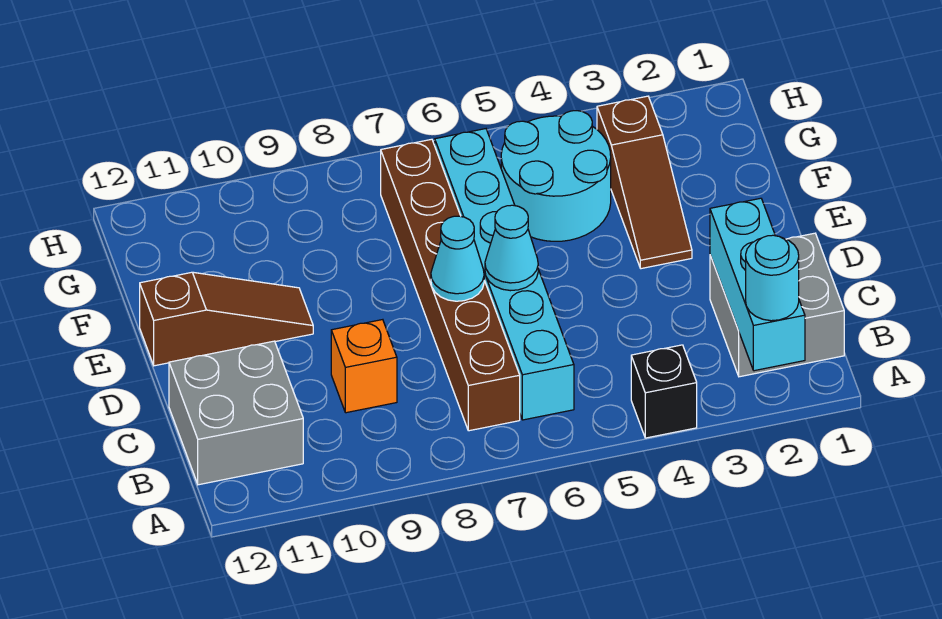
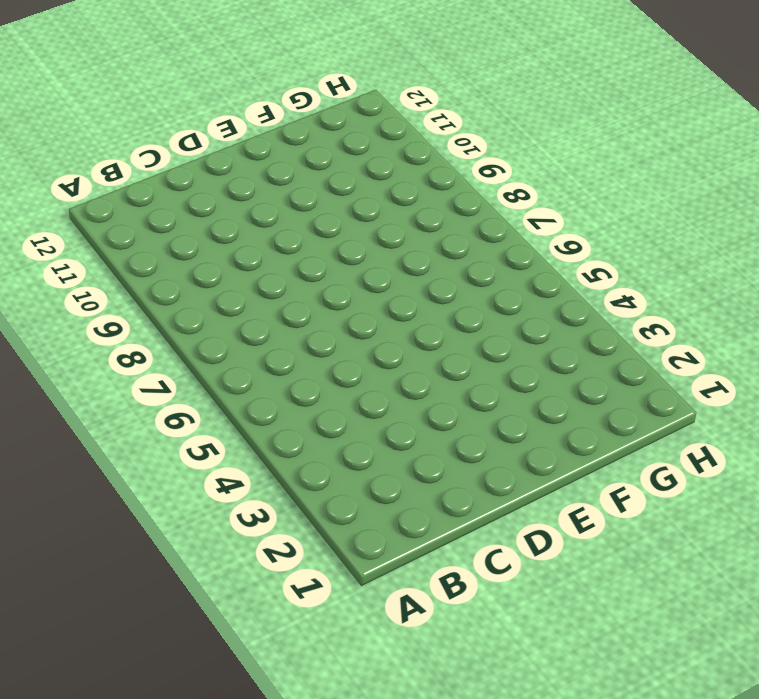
none -> black 1x1 brick [631,345,697,438]
none -> grey 2x2 brick [710,233,844,377]
none -> cyan 1x6 brick [435,129,574,420]

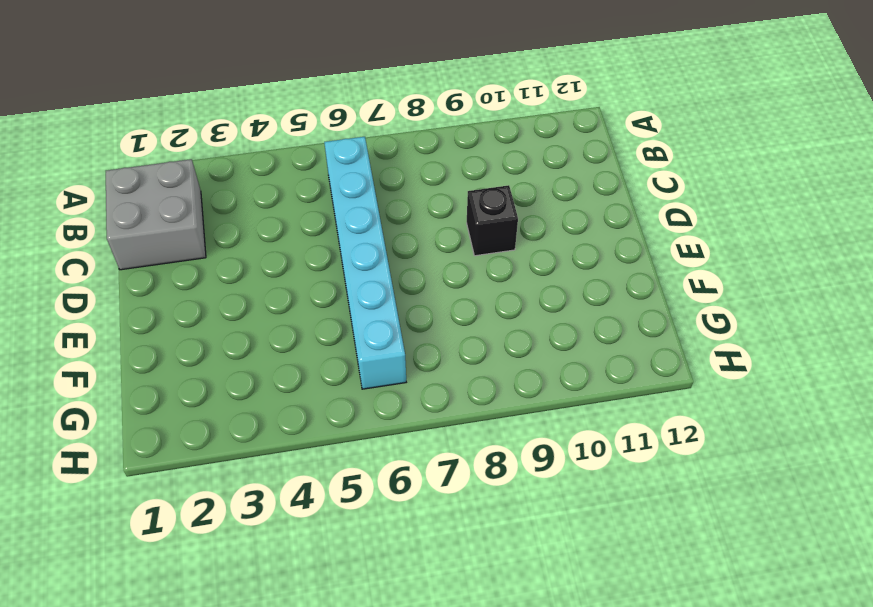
black 1x1 brick [467,185,518,256] -> black 1x1 brick moved to [631,345,697,438]
none -> brown 1x6 brick [381,139,520,431]
none -> grey 2x2 brick [169,341,303,485]
none -> orange 1x1 brick [331,320,397,413]

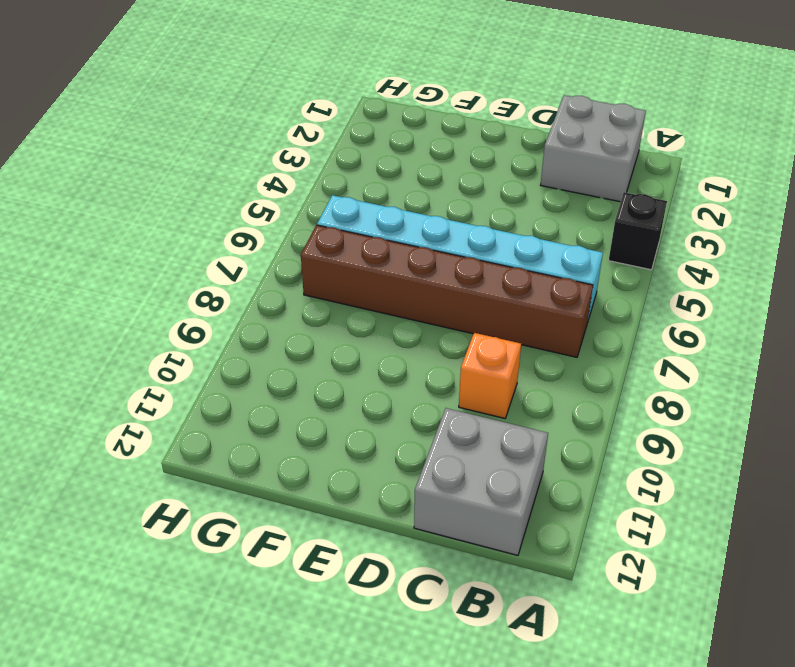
none -> brown 1x3 slope [597,96,692,269]
none -> brown 1x3 slope [140,272,313,366]
none -> cyan 2x2 round brick [501,111,611,241]

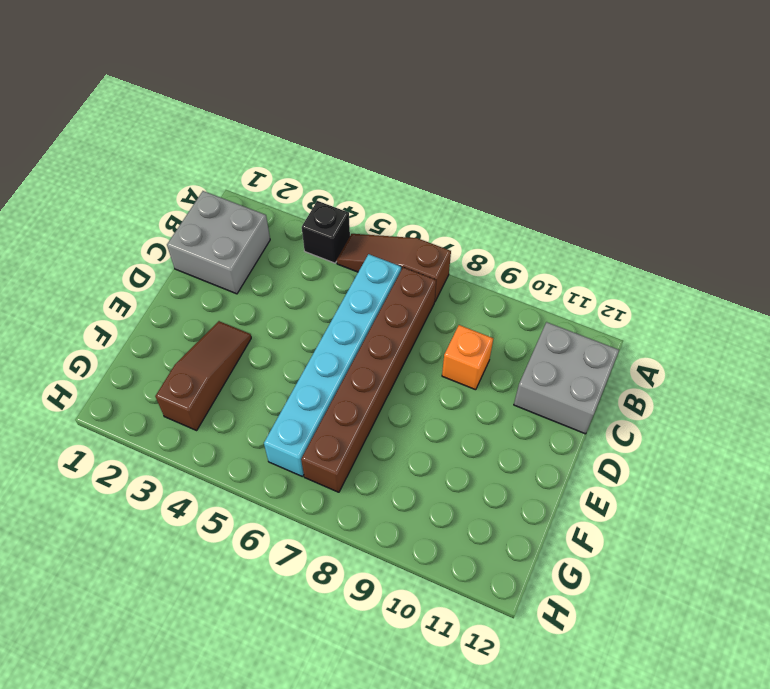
brown 1x3 slope [337,234,451,301] -> brown 1x3 slope moved to [140,272,313,366]
none -> cyan 2x2 round brick [501,111,611,241]
none -> cyan 1x3 brick [710,198,805,371]
none -> cyan 1x1 cone [485,205,538,291]

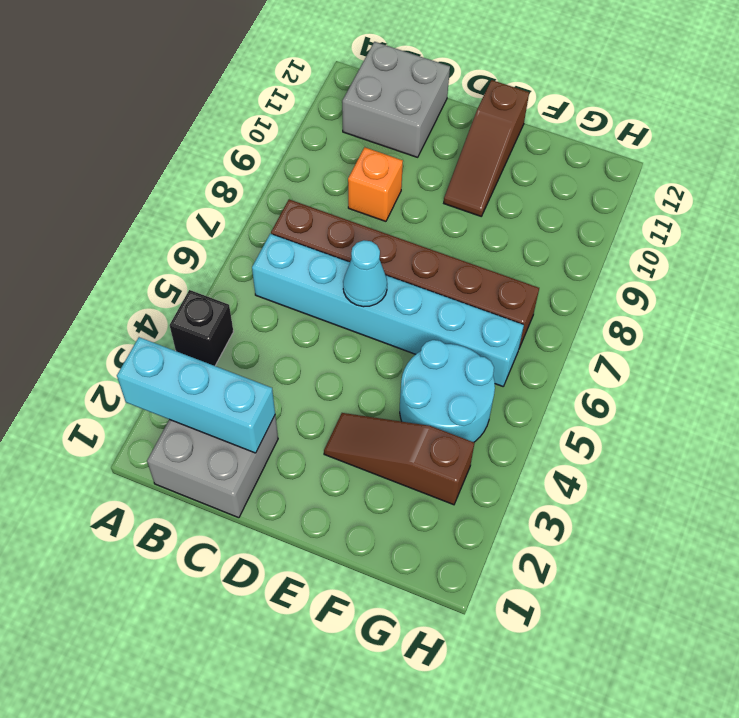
none -> cyan 1x1 cone [431,216,484,301]
none -> cyan 1x1 round brick [746,235,799,321]

